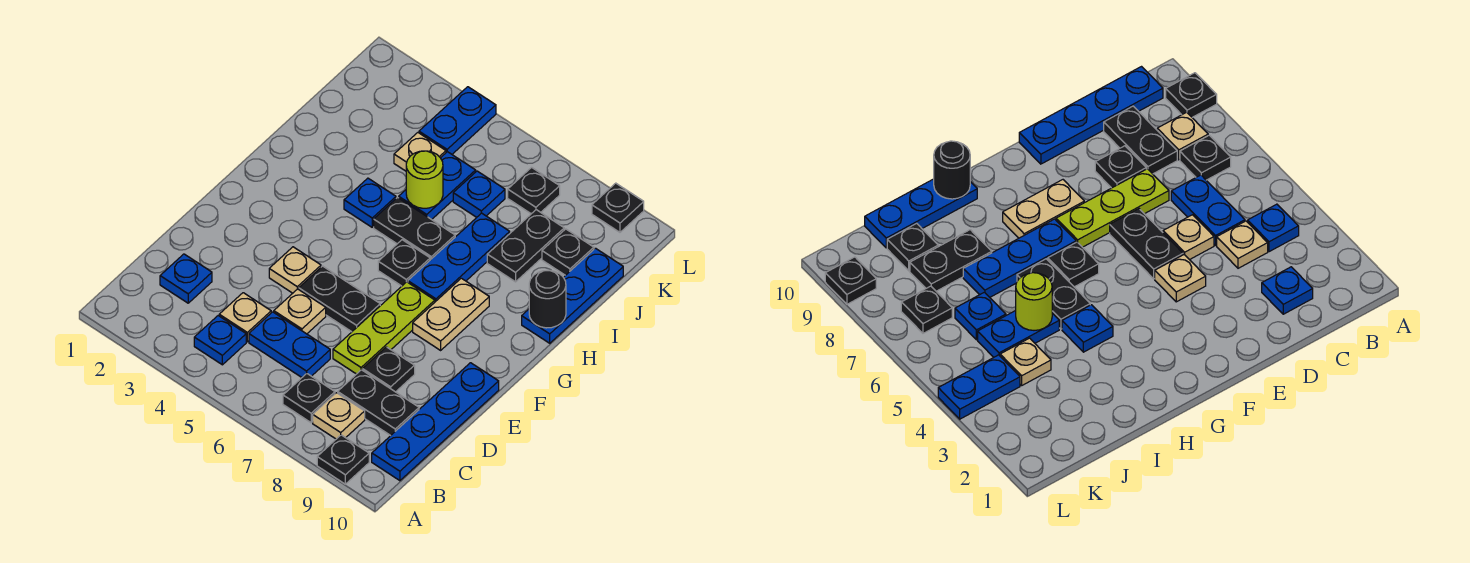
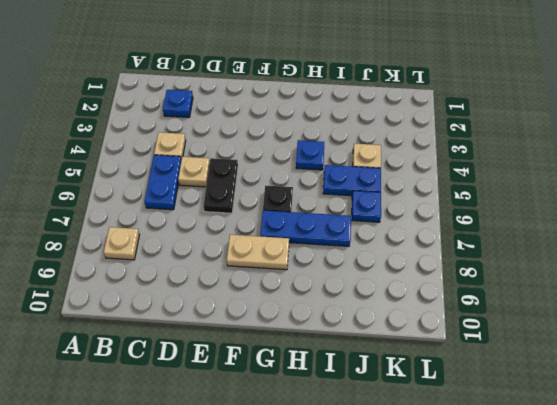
none -> black 1x1 plate [317,435,369,484]
none -> blue 1x1 plate [194,316,246,365]
none -> black 1x1 plate [283,374,335,423]
none -> blue 1x4 plate [372,363,499,481]

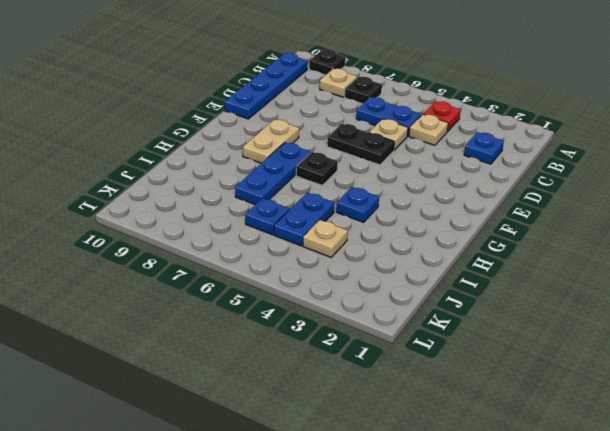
red 1x1 plate [423,101,461,132] -> blue 1x1 plate [194,316,246,365]
none -> black 1x2 plate [338,370,419,436]
none -> lime 1x3 plate [333,282,435,374]
none -> black 1x1 plate [363,347,415,392]
none -> tan 1x1 plate [269,247,321,293]

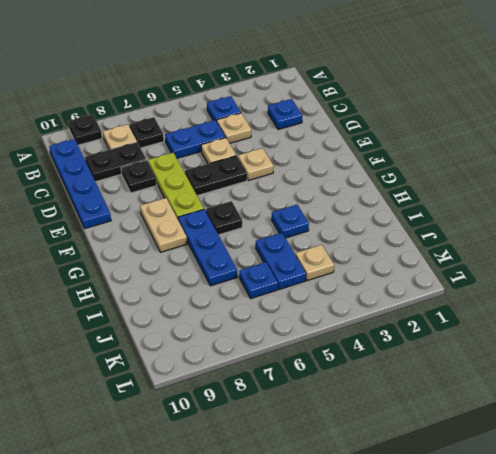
none -> black 1x2 plate [374,198,455,260]
none -> blue 1x3 plate [522,248,623,343]
none -> black 1x2 plate [487,210,564,282]
none -> black 1x1 plate [542,229,594,275]

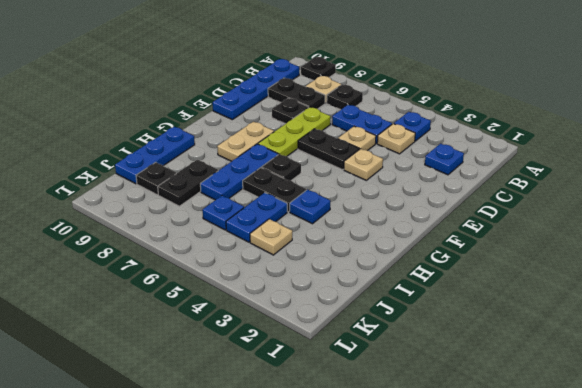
none -> blue 1x2 plate [419,87,496,154]
none -> black 1x1 plate [508,168,560,214]
none -> black 1x1 plate [592,183,644,232]
none -> black 1x1 round brick [529,270,566,328]

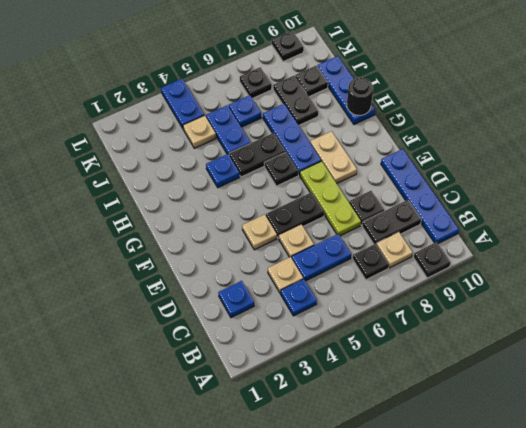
none -> lime 1x1 round brick [406,151,443,208]

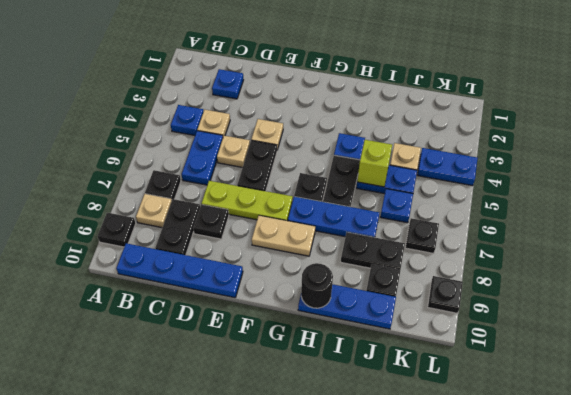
lime 1x1 brick [357,140,392,187] -> lime 1x1 round brick [406,151,443,208]

